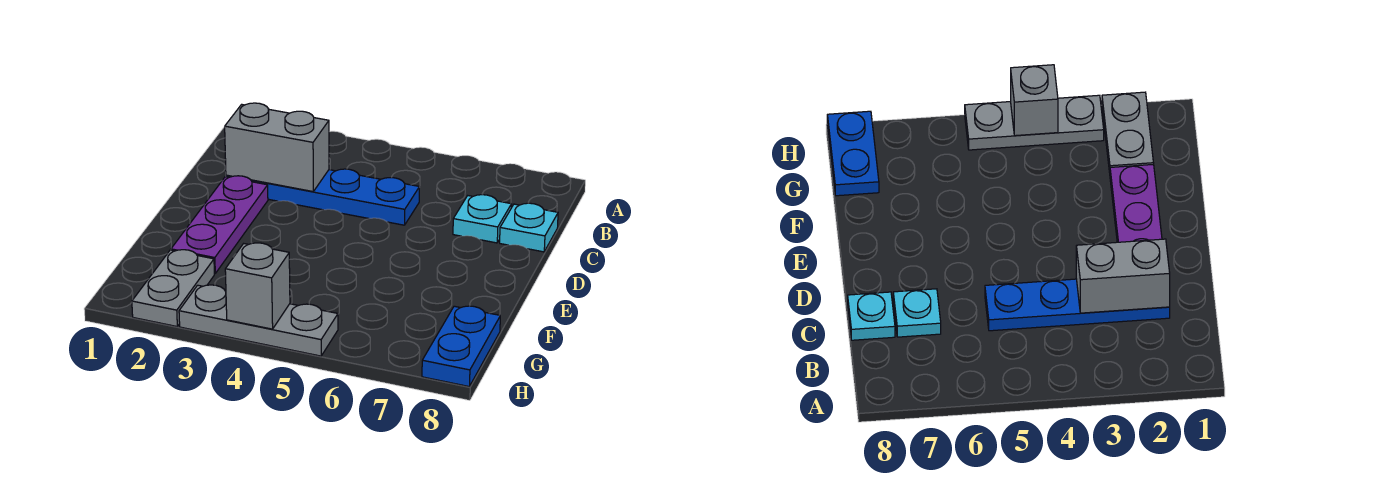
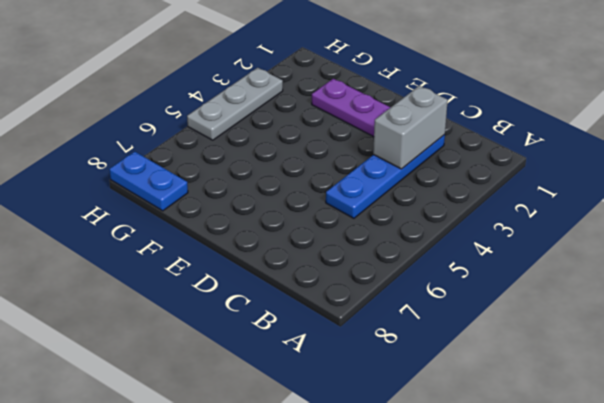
none -> cyan 1x1 plate [453,194,512,243]
none -> cyan 1x1 plate [500,203,558,252]

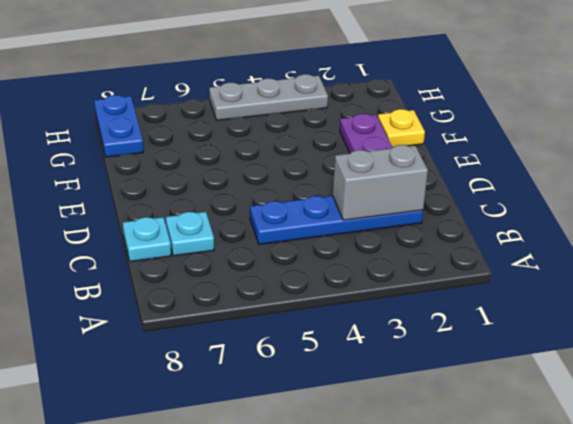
yellow 1x1 plate [378,109,425,147] -> none
none -> grey 1x2 plate [132,250,214,326]
none -> grey 1x1 brick [225,243,290,329]

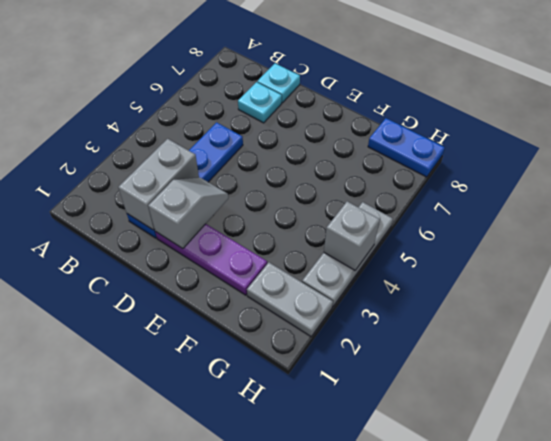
grey 1x2 slope [148,178,228,249] -> none

